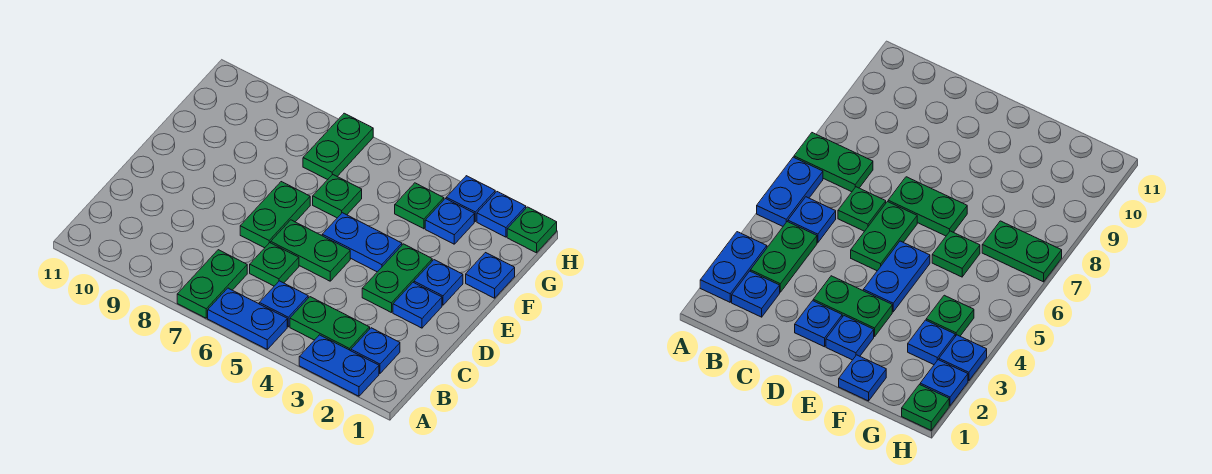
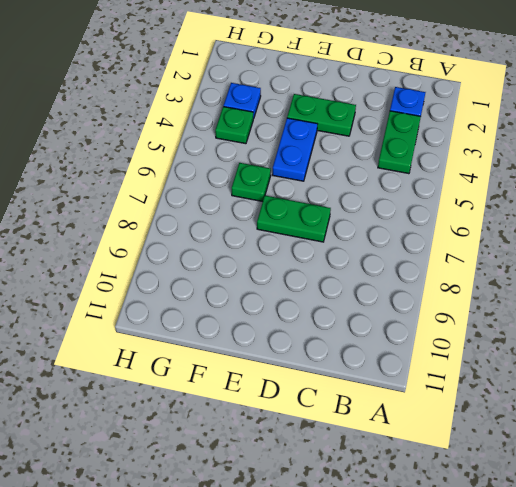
none -> blue 1x2 plate [299,335,379,396]
none -> blue 1x2 plate [208,288,287,349]
none -> green 1x2 plate [177,250,247,318]

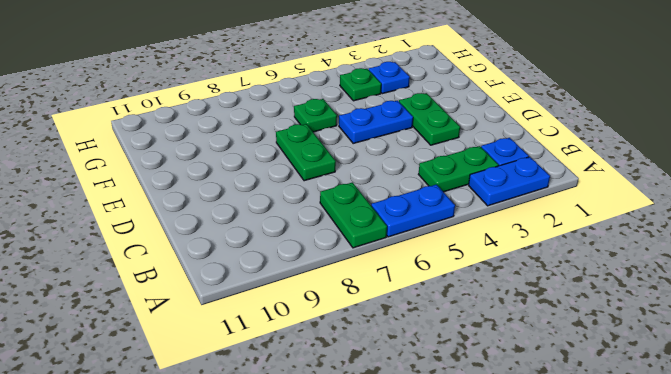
none -> blue 1x1 plate [259,281,308,327]
none -> green 1x1 plate [250,243,299,286]
none -> blue 1x1 plate [393,282,442,328]

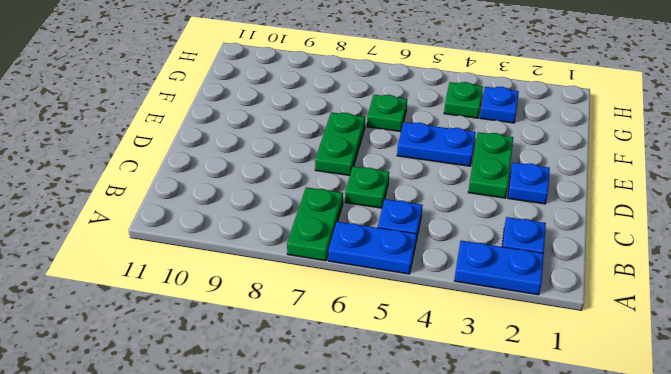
none -> green 1x2 plate [290,297,370,351]
none -> green 1x2 plate [271,220,350,281]
none -> blue 1x1 plate [414,260,463,305]

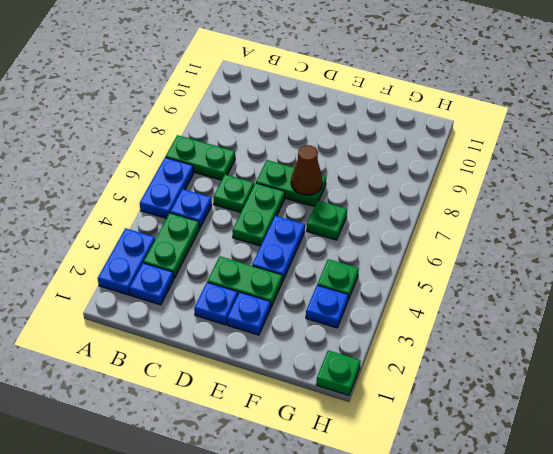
brown 1x1 cone [291,145,322,195] -> none
none -> blue 1x1 plate [466,253,515,298]
none -> green 1x2 plate [303,113,373,180]
none -> blue 1x1 plate [477,192,526,237]

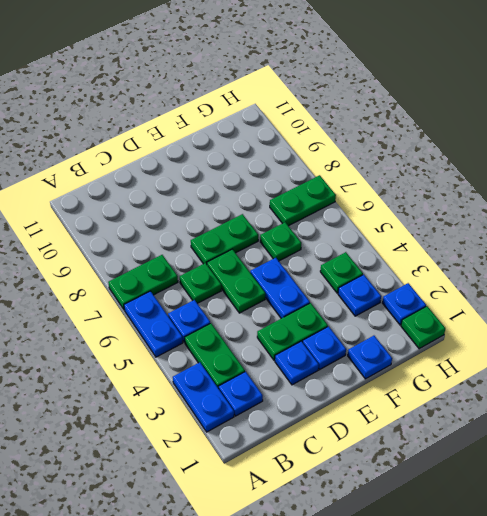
none -> blue 1x1 plate [446,176,495,221]

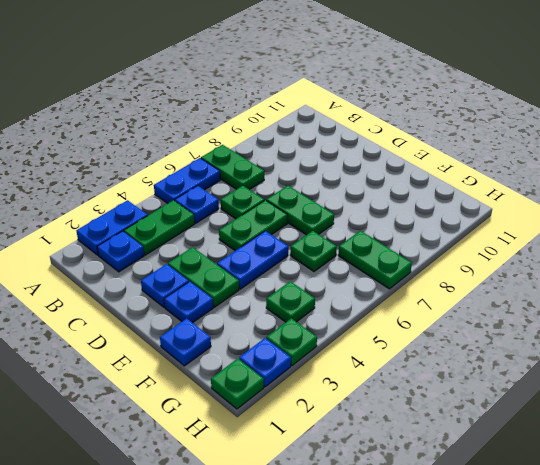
green 1x1 plate [266,318,317,366] -> blue 1x1 plate [446,176,495,221]
none -> blue 1x1 plate [425,199,474,244]

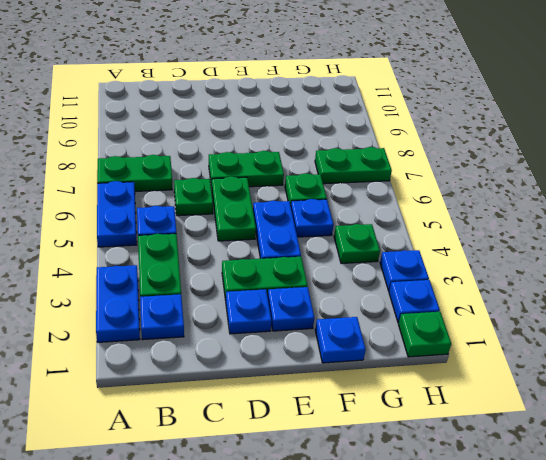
blue 1x1 plate [291,199,333,237] -> blue 1x1 plate moved to [425,199,474,244]

